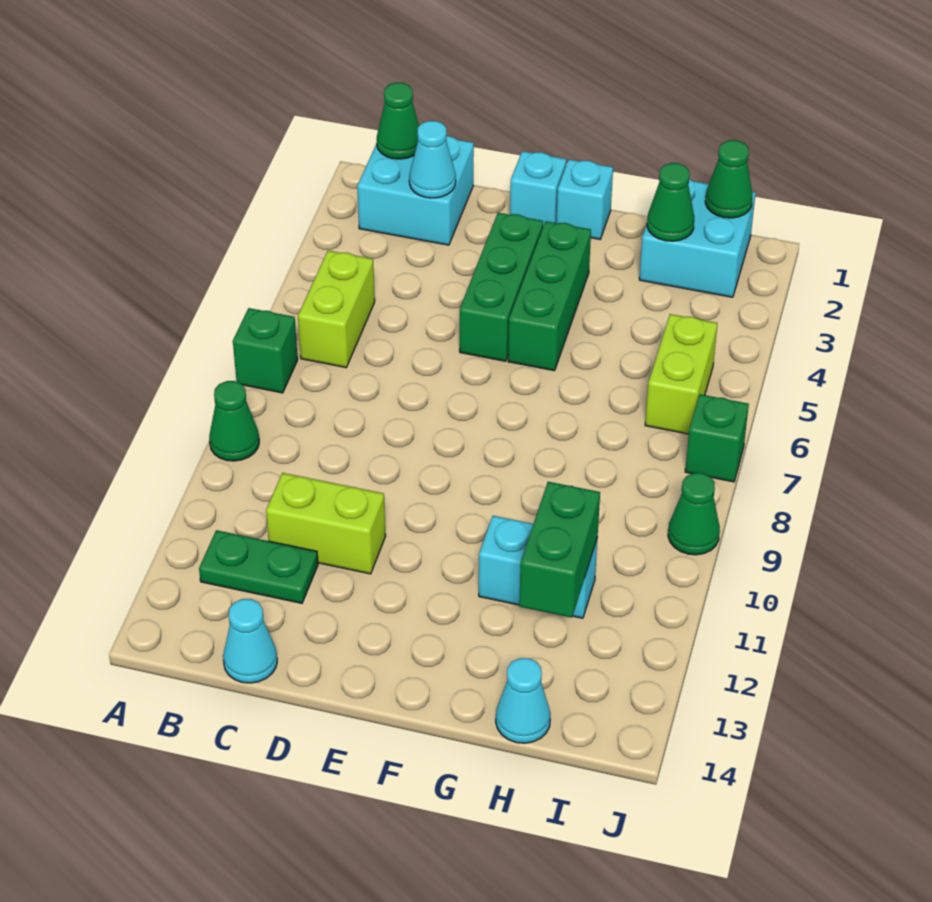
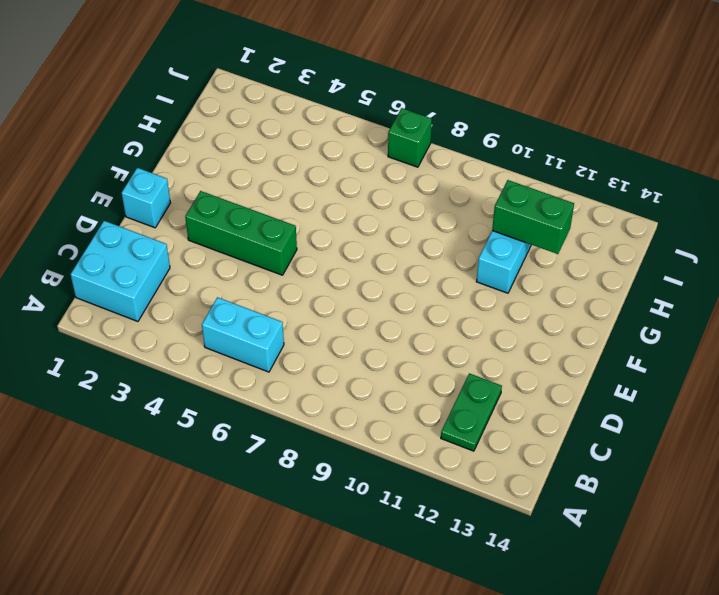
cyan 1x2 brick [202,297,284,372] -> lime 1x2 brick [298,251,375,368]
none -> green 1x1 brick [233,308,298,393]
none -> green 1x1 cone [209,381,259,461]
none -> lime 1x2 brick [266,473,386,574]

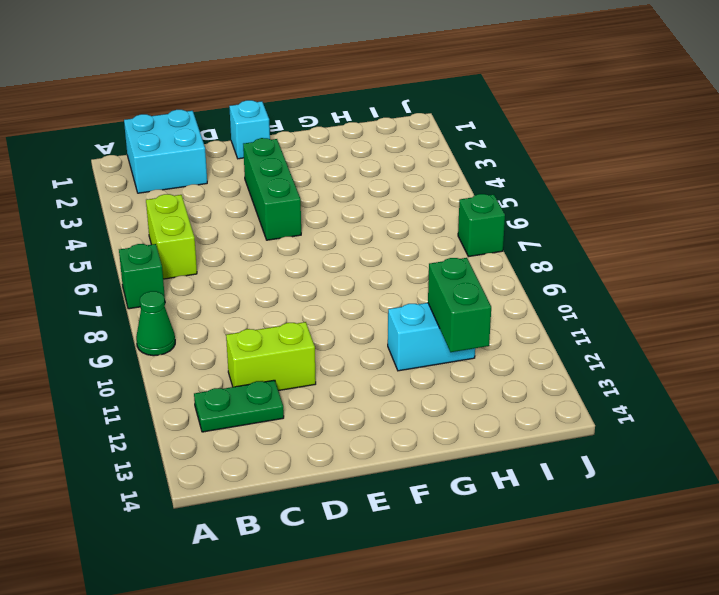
none -> cyan 1x1 cone [223,599,277,683]
none -> cyan 1x1 brick [556,159,613,239]
none -> green 1x3 brick [508,221,591,371]

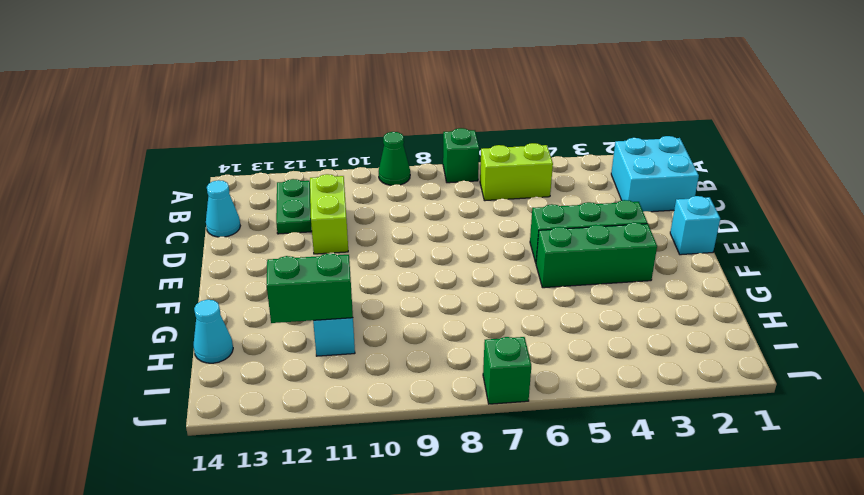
none -> cyan 1x1 brick [556,159,613,239]
none -> cyan 2x2 brick [639,179,756,297]
none -> lime 1x2 brick [645,314,718,434]

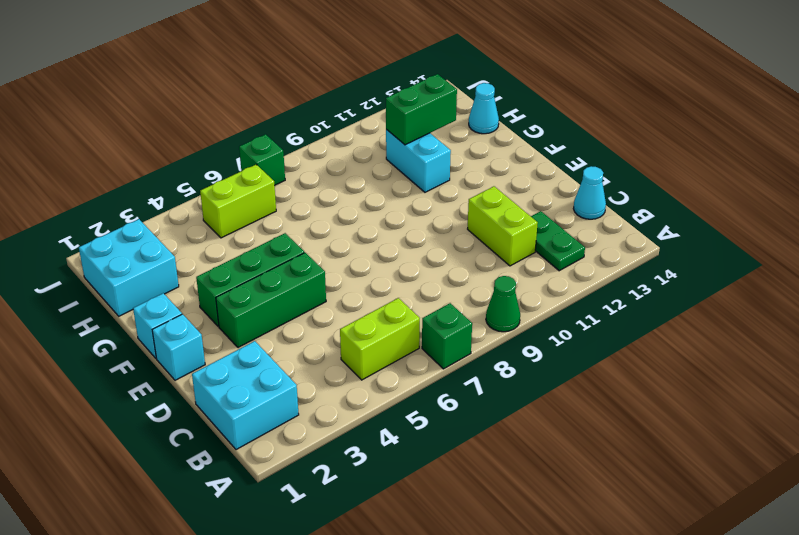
none -> green 1x1 cone [668,473,720,555]
none -> green 1x1 cone [377,83,419,159]
none -> cyan 1x1 cone [409,121,456,198]

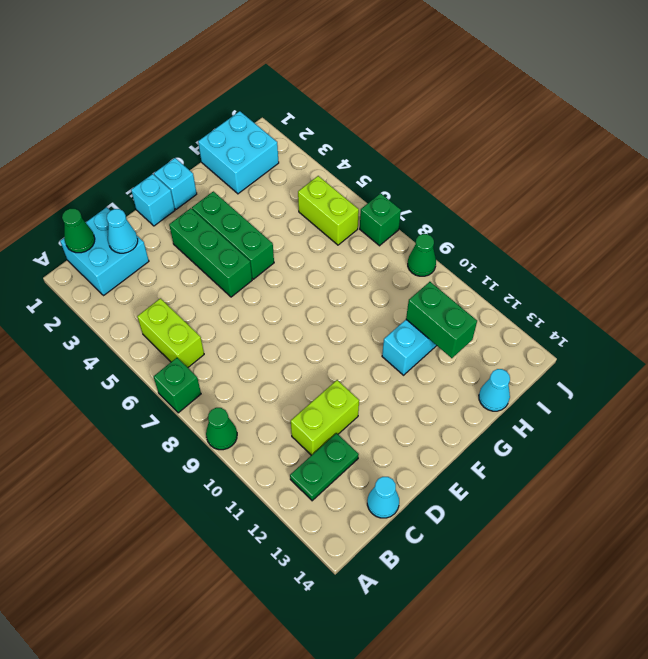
none -> green 1x1 cone [647,163,694,241]
none -> green 1x1 cone [705,140,752,218]

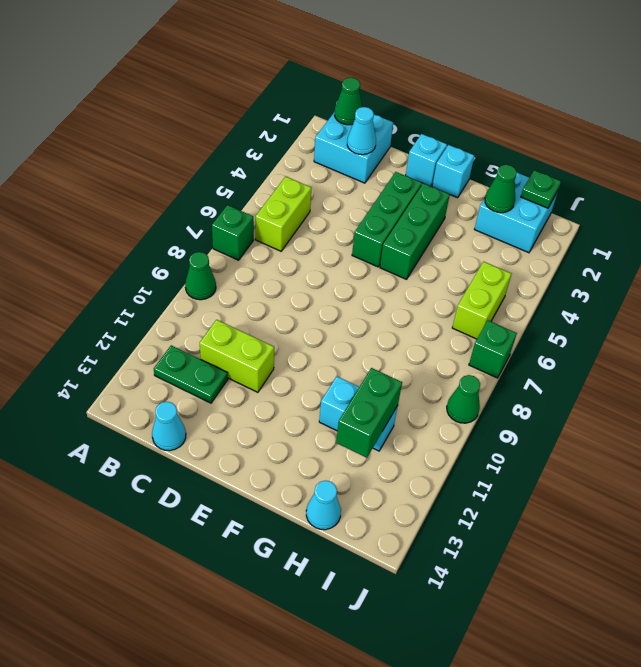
green 1x1 plate [521,170,561,208] -> green 1x1 cone [705,140,752,218]

